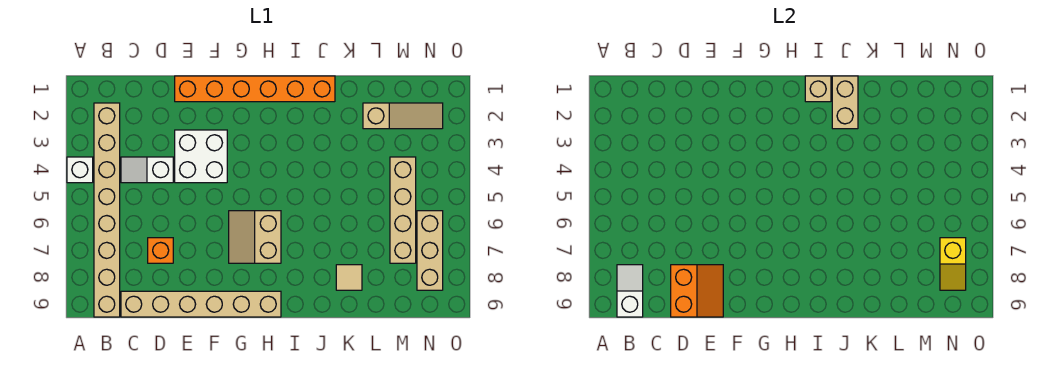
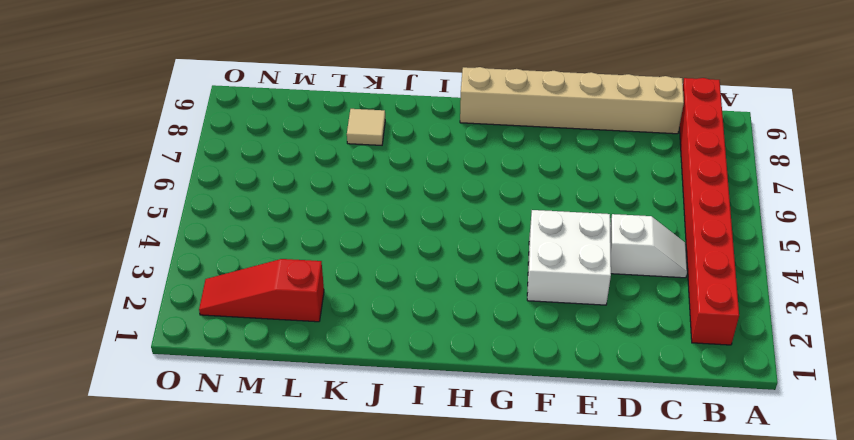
red 1x8 brick [679,78,739,345] -> tan 1x8 brick [94,103,120,317]
red 1x3 slope [199,259,324,322] -> tan 1x3 slope [363,103,443,129]
none -> white 1x1 brick [67,157,93,183]
none -> orange 1x1 brick [148,238,173,263]
none -> orange 1x6 brick [175,76,335,102]

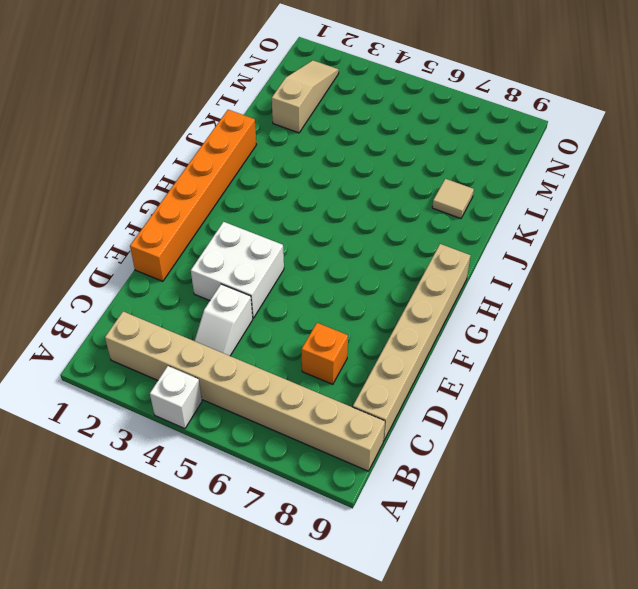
none -> tan 2x2 slope [229,211,281,263]
none -> tan 1x4 brick [390,157,416,263]
none -> tan 1x3 brick [417,211,443,290]

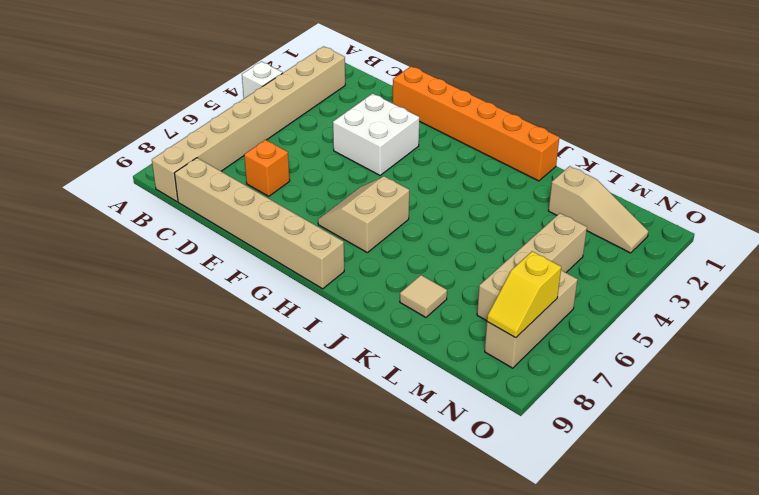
none -> white 1x2 slope [121,157,173,183]
none -> white 1x2 slope [617,265,643,317]
none -> orange 2x2 slope [671,265,723,317]

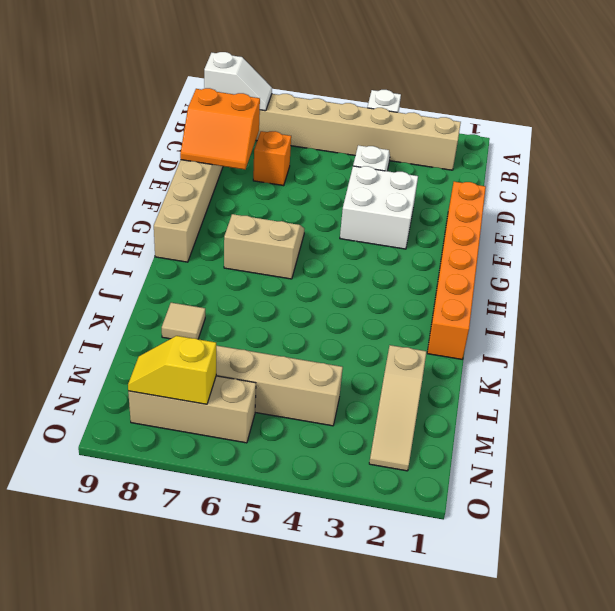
none -> tan 1x1 brick [805,76,831,102]
none -> tan 1x2 brick [832,76,858,129]

